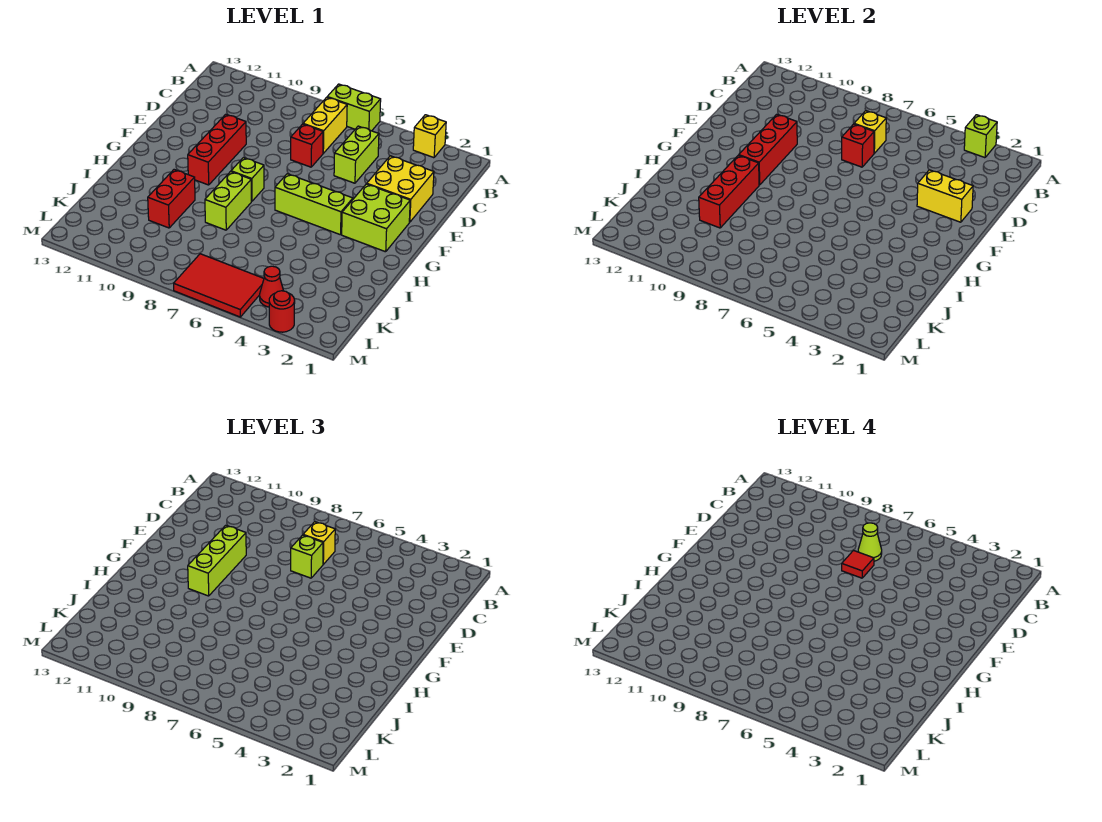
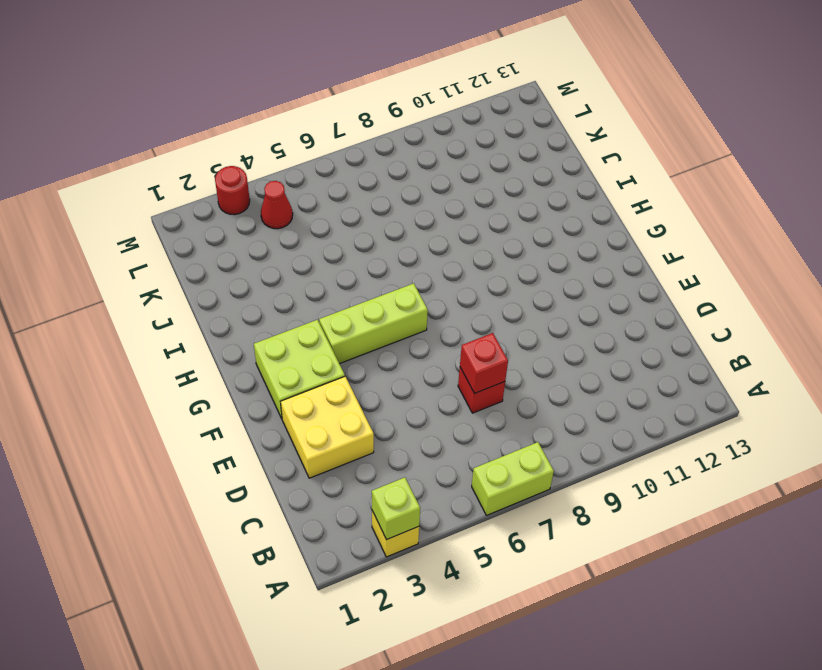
none -> yellow 1x2 brick [303,97,347,153]
none -> lime 1x2 brick [334,126,379,183]
none -> red 1x3 brick [188,114,246,185]

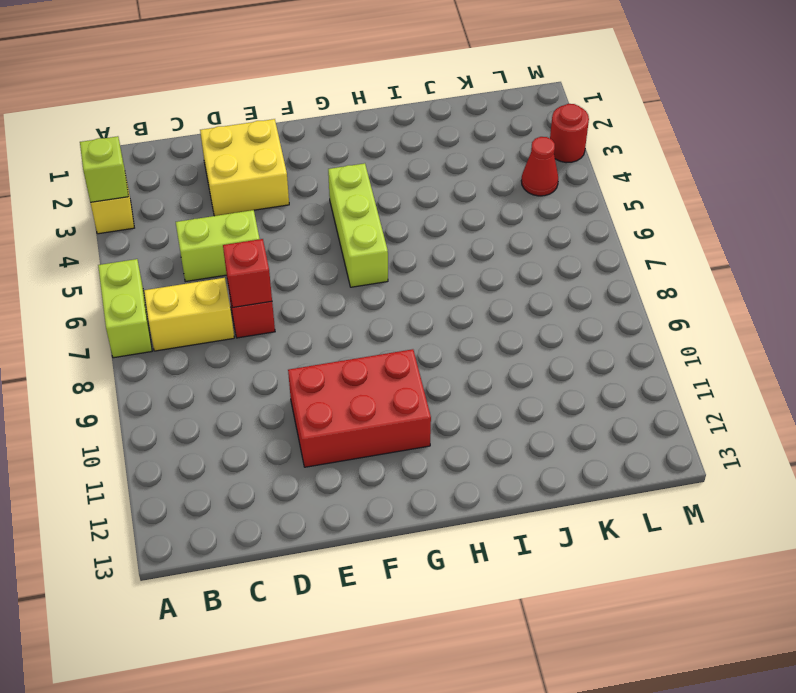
red 2x3 brick [288,349,431,467] -> red 1x3 brick [188,114,246,185]
none -> lime 2x2 brick [342,184,410,252]
none -> lime 1x1 brick [231,158,264,201]
none -> lime 1x2 brick [205,172,251,230]

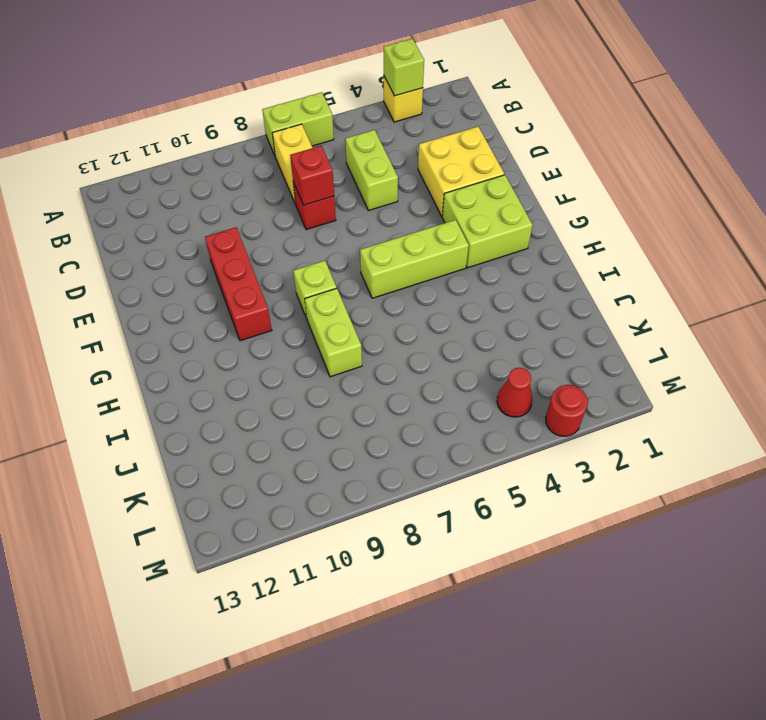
none -> red 1x2 brick [148,170,195,228]
none -> red 2x3 tile [174,254,264,317]
none -> yellow 1x1 brick [854,111,886,153]

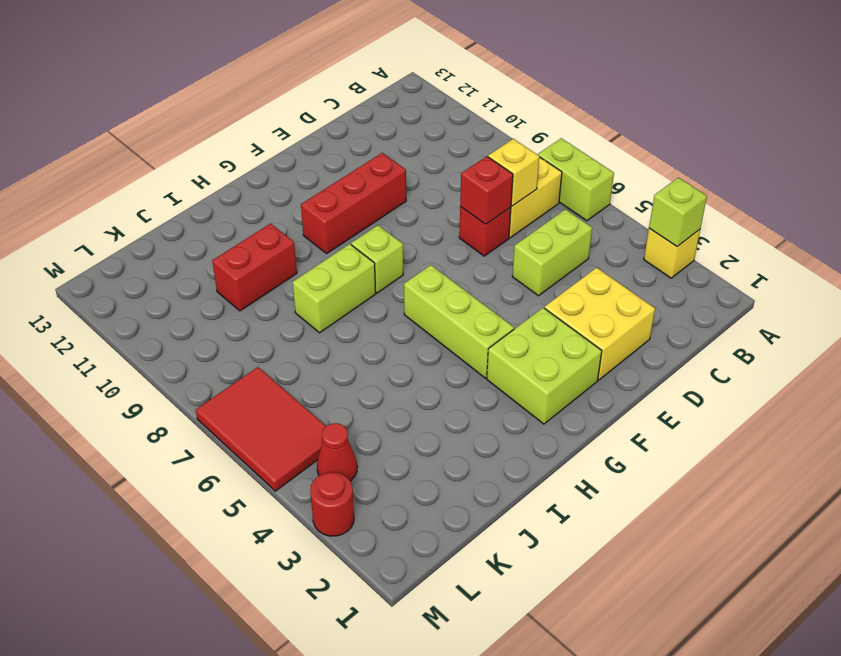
none -> yellow 1x2 brick [917,170,973,222]
none -> red 1x3 brick [739,114,797,185]
none -> red 1x3 brick [699,155,759,228]

